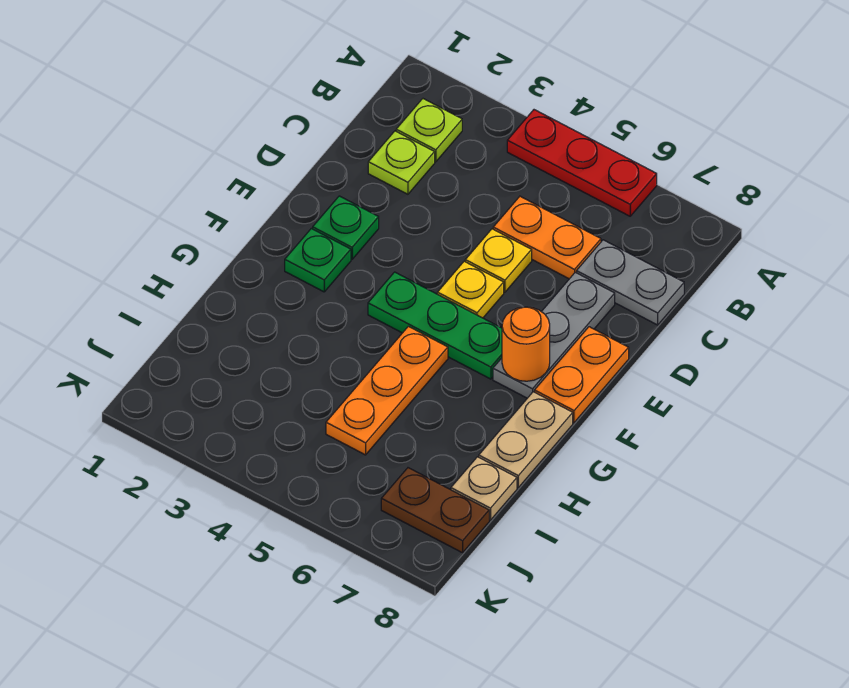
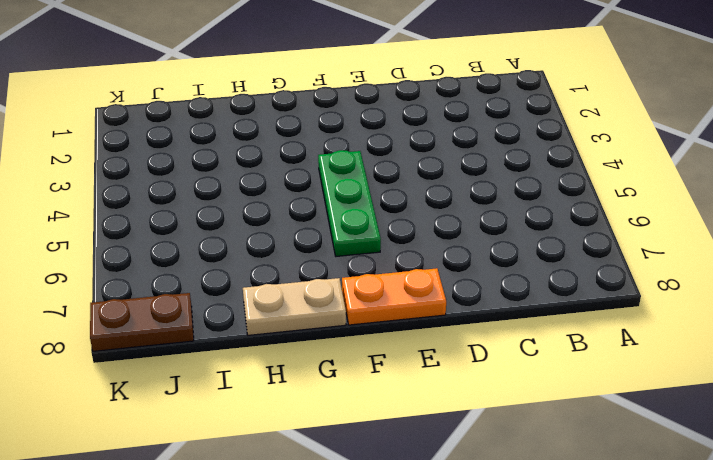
brown 1x2 plate [90,293,194,351] -> brown 1x2 plate turned to [381,468,489,553]
none -> red 1x3 plate [507,110,657,216]
none -> lime 1x1 plate [396,99,462,162]
none -> lime 1x1 plate [368,131,435,194]

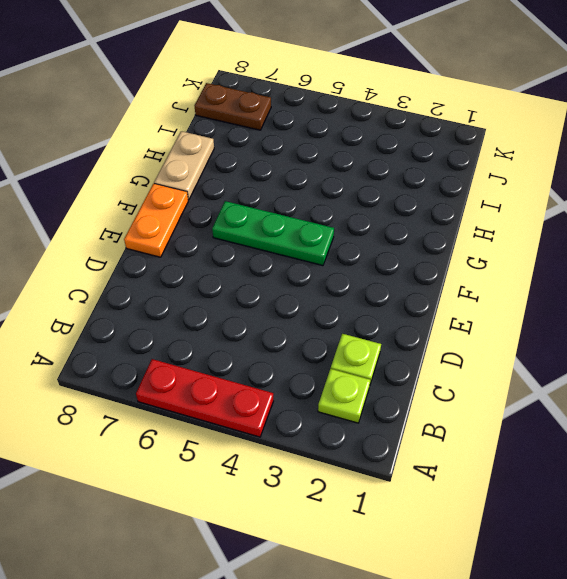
none -> orange 1x2 plate [493,196,601,279]
none -> grey 1x2 plate [577,240,684,325]
none -> yellow 1x1 plate [465,229,532,292]

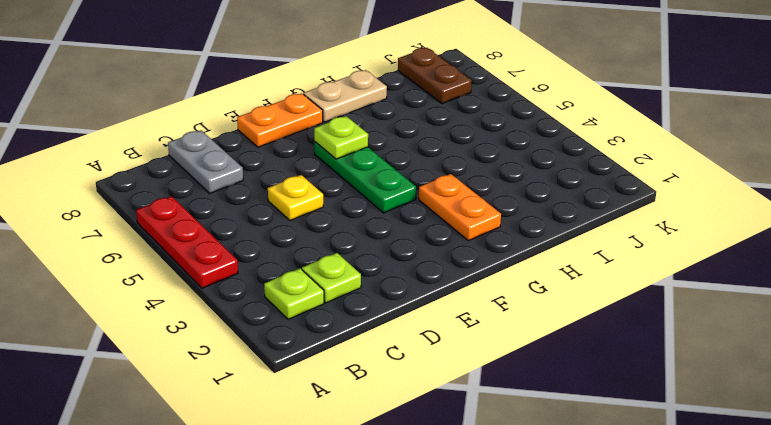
lime 1x1 plate [314,116,368,159] -> none
orange 1x2 plate [419,174,501,241] -> orange 1x2 plate moved to [493,196,601,279]
none -> grey 1x3 plate [493,272,615,398]
none -> green 1x1 plate [313,196,379,259]
none -> yellow 1x1 plate [437,261,504,318]

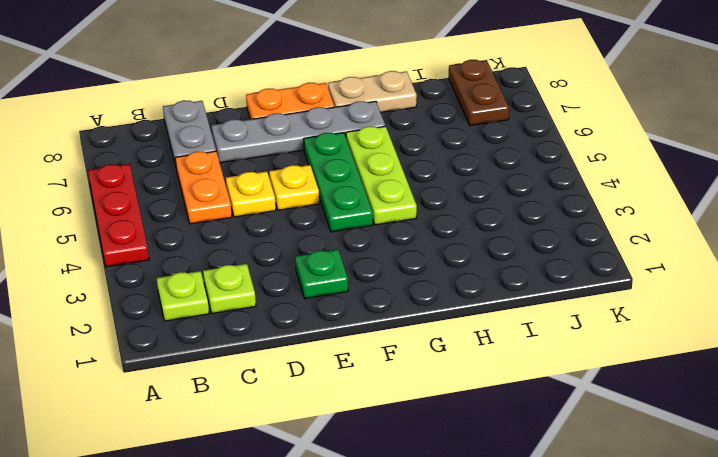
grey 1x4 plate [211,101,385,163] -> grey 1x3 plate [493,272,615,398]
lime 1x3 plate [346,126,417,225] -> orange 1x3 plate [326,326,448,455]
none -> green 1x1 plate [285,228,351,292]
none -> tan 1x1 plate [451,457,517,520]
none -> orange 1x1 round brick [502,307,550,381]

